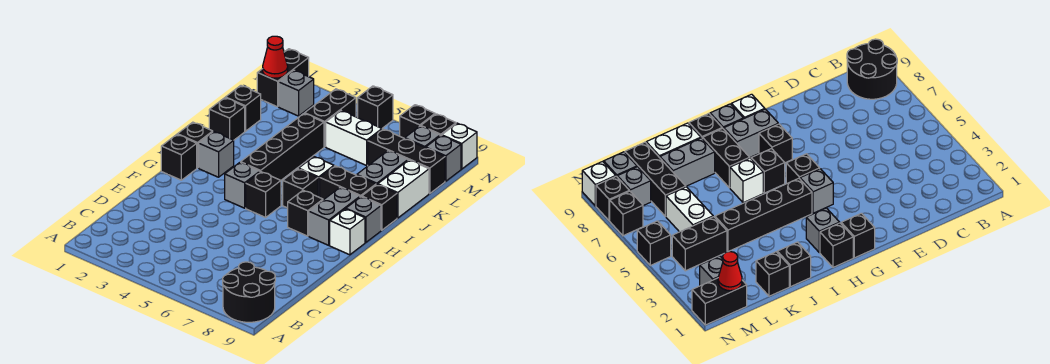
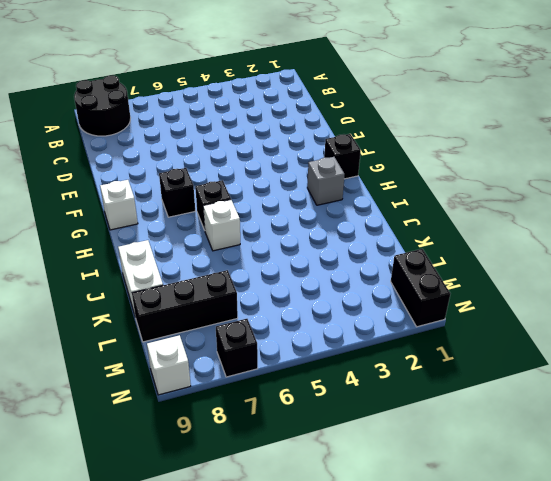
none -> grey 1x1 brick [225,162,260,208]
none -> black 1x1 brick [246,172,281,217]
none -> grey 1x2 brick [309,188,360,245]
none -> black 1x1 brick [177,122,213,168]

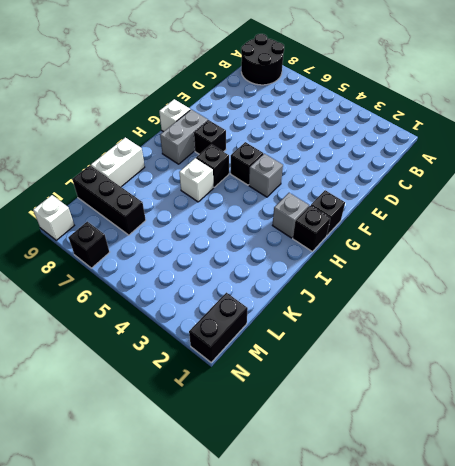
none -> black 1x4 brick [241,113,324,180]
none -> grey 1x1 brick [346,197,381,243]
none -> black 1x2 brick [320,166,376,200]
none -> black 1x1 brick [362,184,397,230]

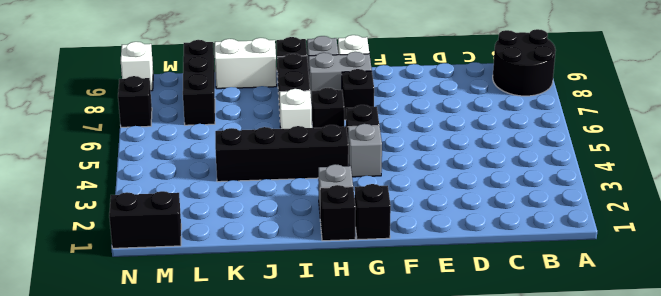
none -> black 1x1 brick [209,98,245,140]
none -> grey 1x2 brick [357,151,408,185]
none -> black 1x1 brick [225,86,261,131]
none -> black 1x2 brick [305,89,356,147]

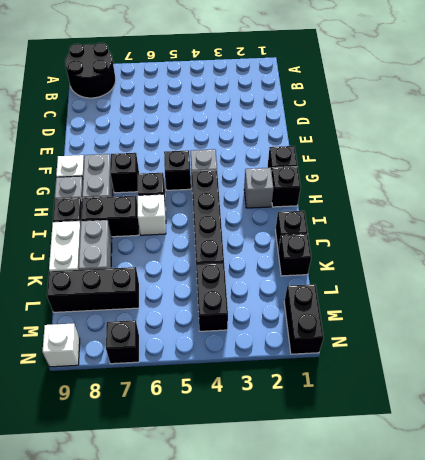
none -> white 1x2 brick [326,111,382,165]
none -> grey 1x1 brick [279,70,314,116]
none -> grey 1x1 brick [405,126,440,148]
none -> grey 1x1 brick [426,136,461,181]

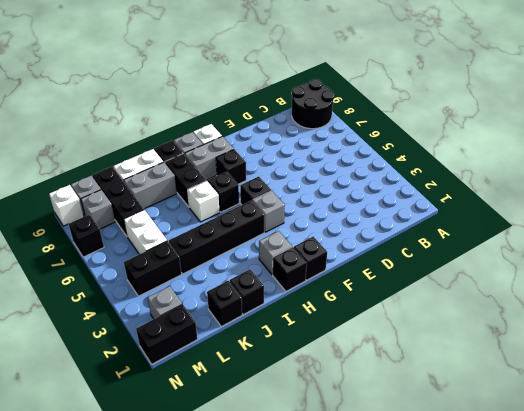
none -> black 1x1 brick [358,86,393,128]
none -> black 1x1 brick [421,114,456,136]
none -> red 1x1 cone [263,36,288,78]

